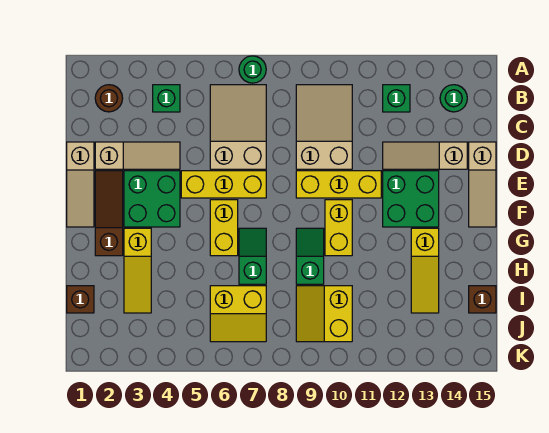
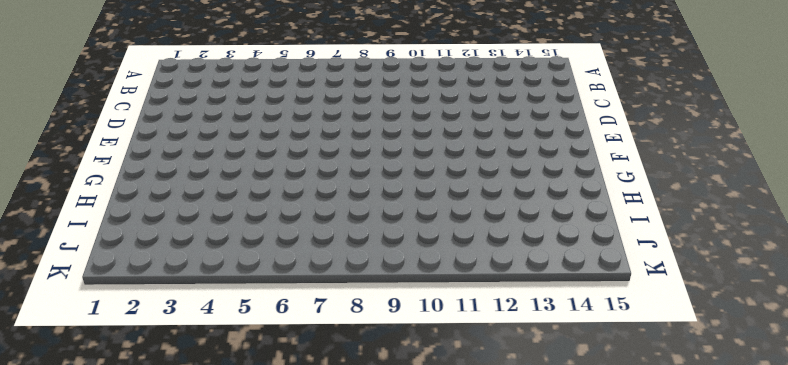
none -> green 1x1 round brick [239,56,266,83]
none -> brown 1x1 round brick [95,85,123,112]
none -> green 1x1 brick [153,85,180,112]

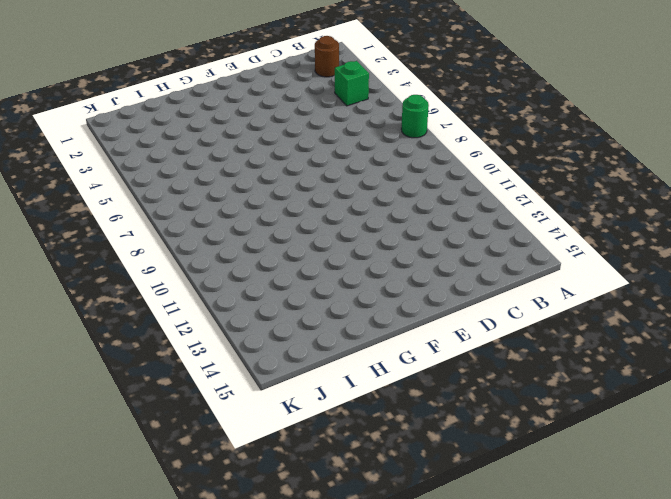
none -> tan 2x3 slope [210,85,266,169]
none -> tan 2x3 slope [296,85,352,169]
none -> green 1x1 brick [383,85,410,112]

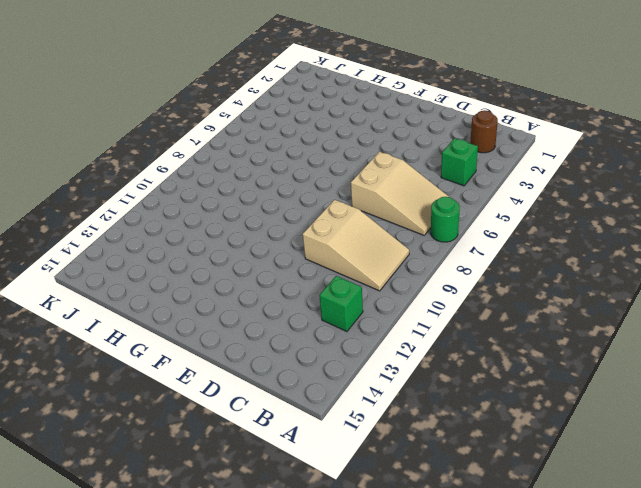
none -> green 1x1 round brick [440,85,467,112]
none -> tan 1x3 slope [67,142,94,227]
none -> tan 1x3 slope [95,142,180,169]

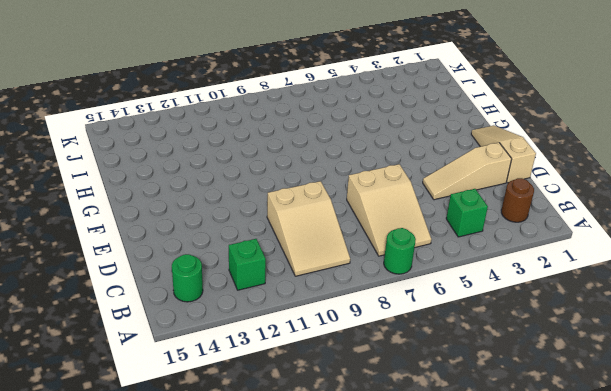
none -> tan 1x3 slope [383,142,467,169]
none -> tan 1x3 slope [469,142,496,227]
none -> brown 1x3 slope [95,171,123,256]

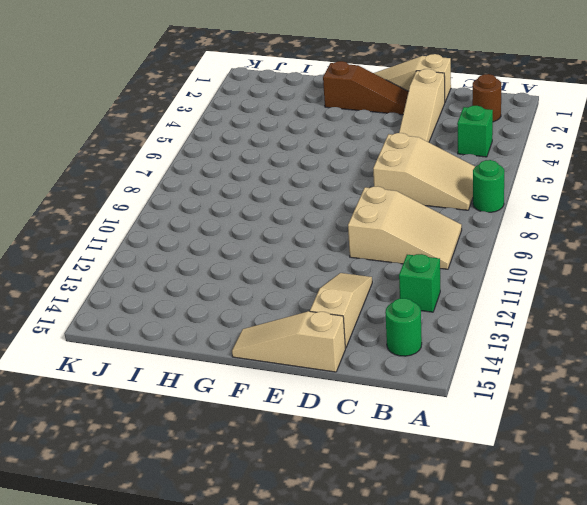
none -> green 2x2 brick [124,171,180,227]
none -> yellow 1x3 brick [181,171,266,198]
none -> yellow 1x3 brick [296,171,381,198]

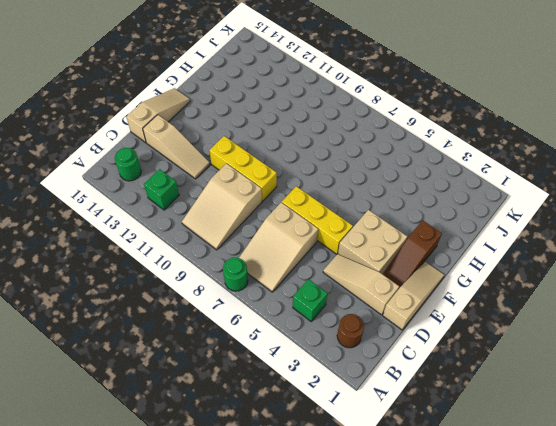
tan 2x2 brick [338,210,408,274] -> green 2x2 brick [124,171,180,227]
none -> green 2x2 brick [383,171,439,227]
none -> yellow 1x2 brick [210,200,238,256]
none -> yellow 1x2 brick [325,200,352,256]

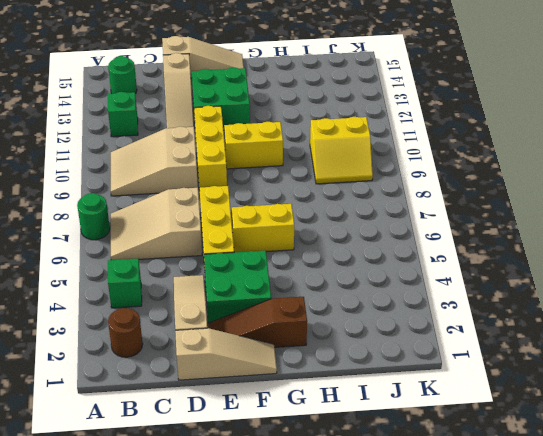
none -> yellow 1x3 slope [124,228,151,313]
none -> green 1x2 slope [239,228,266,284]
none -> green 1x2 slope [296,228,324,284]

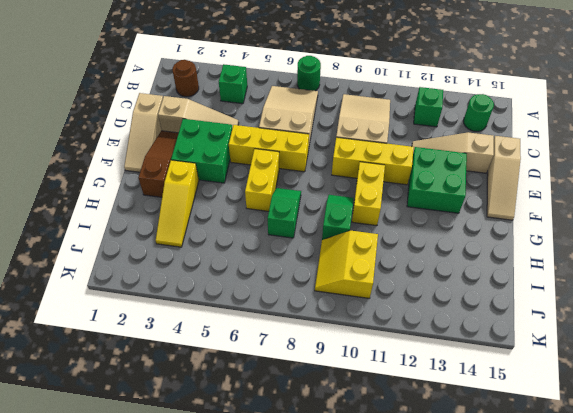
none -> yellow 1x3 slope [411,228,439,313]
none -> brown 1x1 brick [67,286,94,313]
none -> yellow 2x2 slope [210,286,266,342]

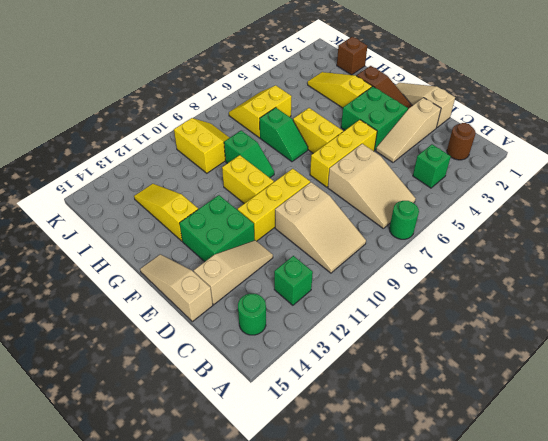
none -> brown 1x1 brick [469,286,496,313]

